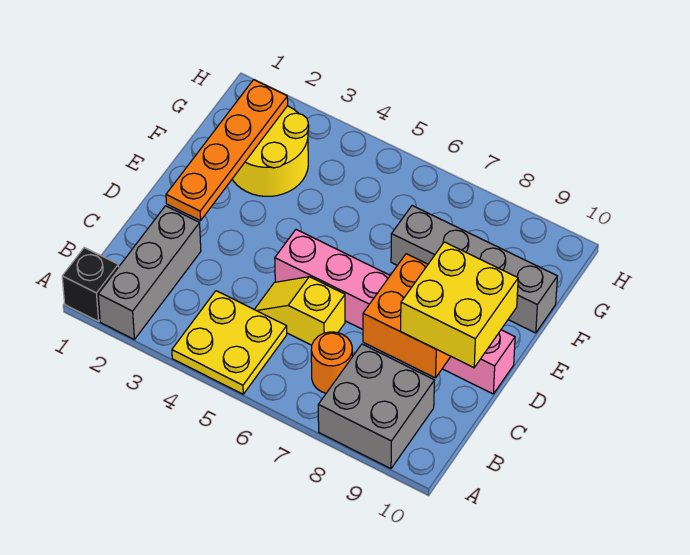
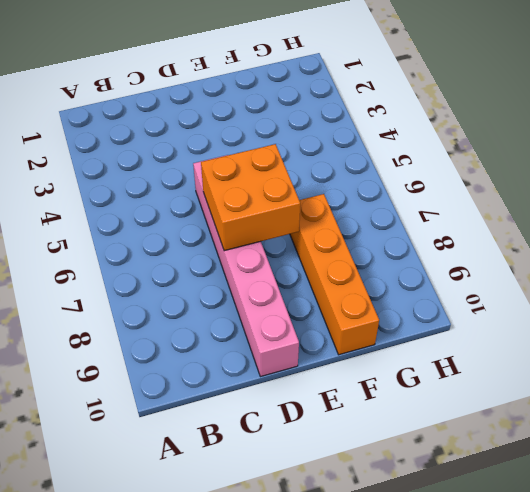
orange 2x2 brick [201,144,300,251] -> orange 2x2 brick moved to [363,254,451,378]
orange 1x4 brick [290,194,379,355] -> grey 1x4 brick [391,206,557,333]
none -> black 1x1 brick [62,248,118,321]
none -> grey 1x3 brick [98,206,201,339]
none -> yellow 2x2 plate [172,291,287,394]

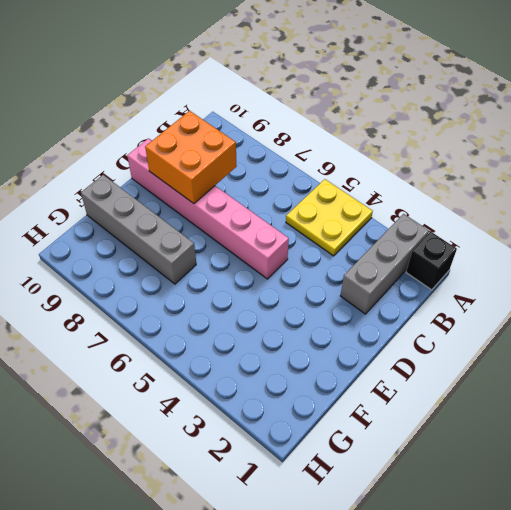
none -> grey 2x2 brick [318,344,435,469]
none -> orange 1x1 round brick [311,332,352,393]
none -> yellow 1x2 slope [254,277,345,345]

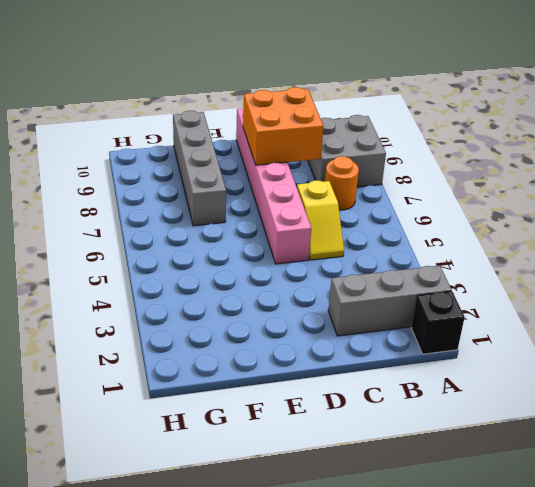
none -> yellow 2x2 plate [172,291,287,394]
none -> yellow 2x2 round brick [232,106,309,196]
none -> orange 1x4 plate [166,80,288,221]

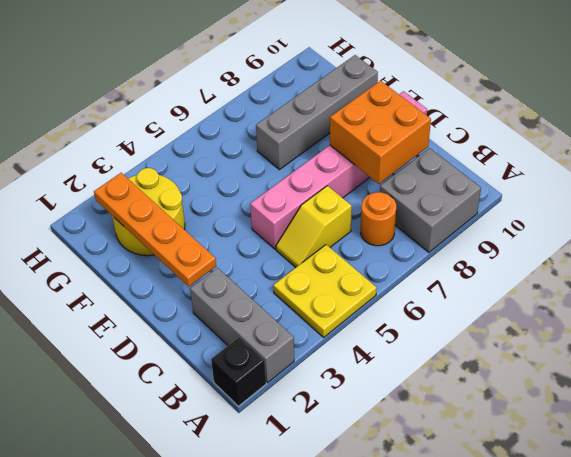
none -> yellow 2x2 brick [401,242,518,368]

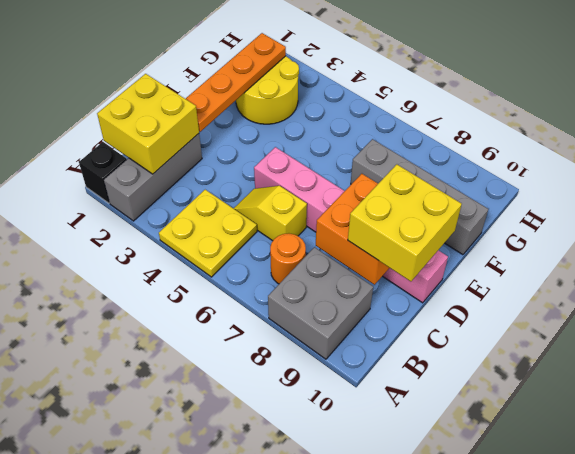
yellow 2x2 brick [97,74,199,174] -> none

